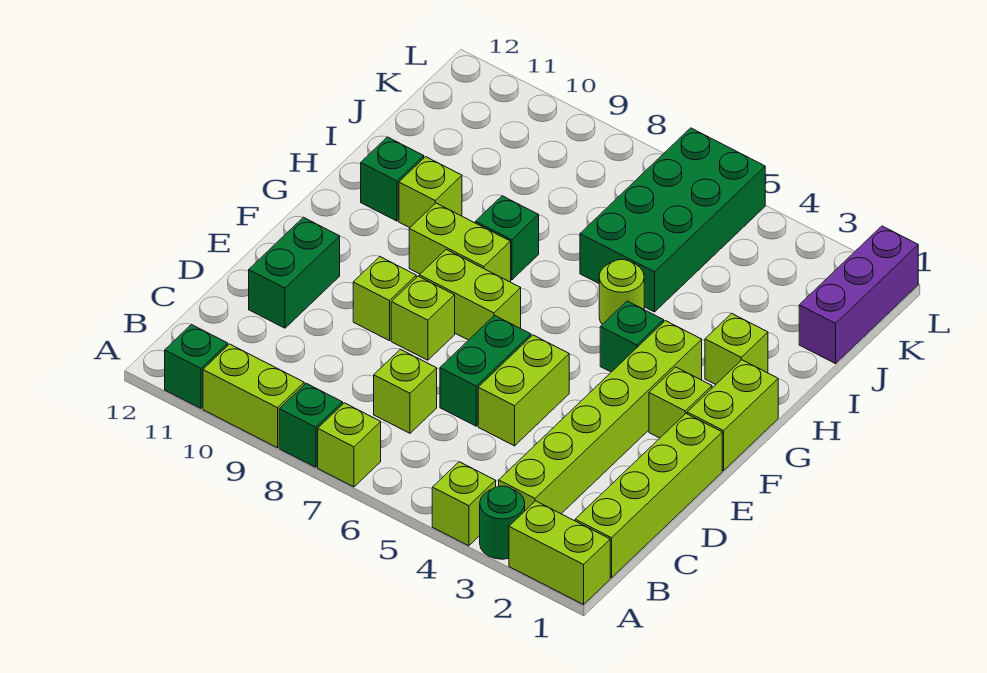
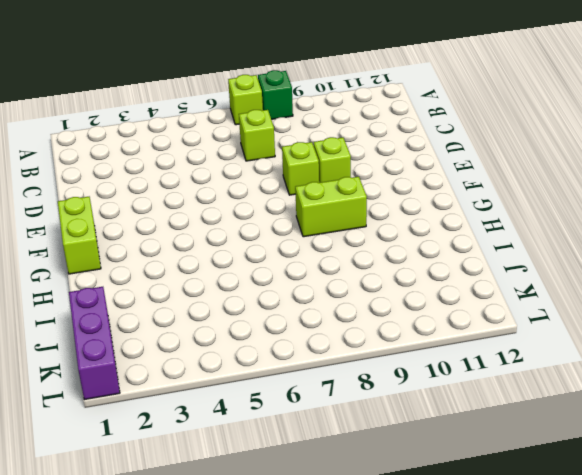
none -> lime 1x2 brick [509,501,610,605]
none -> green 1x1 round brick [480,486,525,559]
none -> lime 1x1 brick [432,462,496,546]

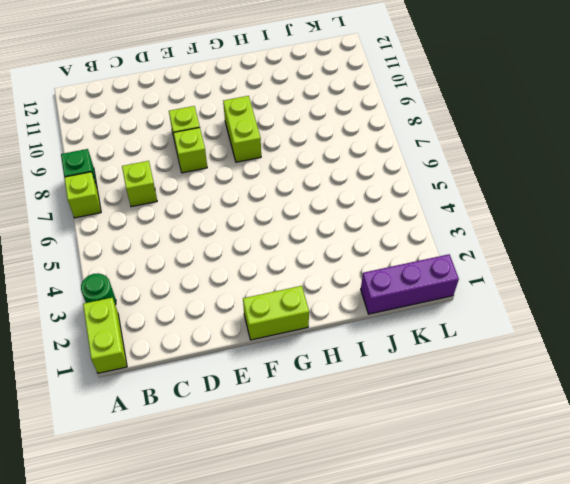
none -> lime 1x1 brick [432,462,496,546]
none -> lime 1x2 brick [203,344,304,448]
none -> green 1x1 brick [165,324,228,408]

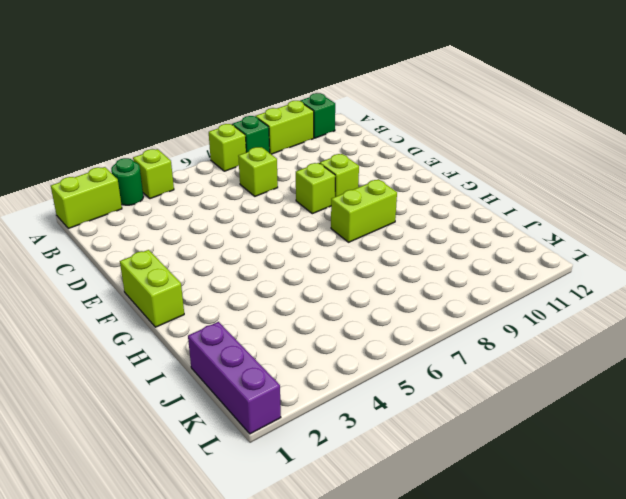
none -> lime 1x4 brick [575,414,722,578]
none -> lime 1x6 brick [499,321,702,514]
none -> lime 1x2 brick [478,335,569,446]

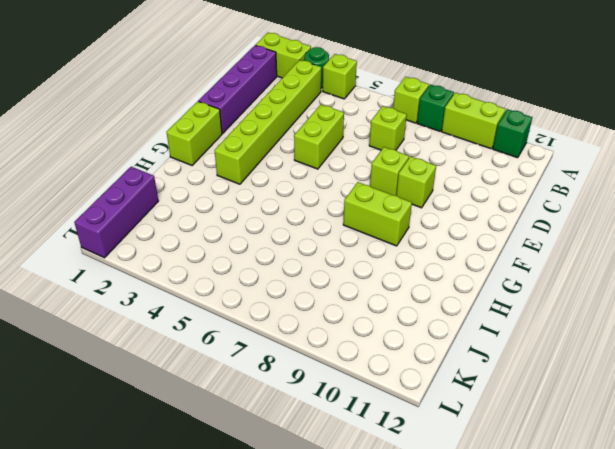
purple 1x4 brick [199,45,277,133] -> lime 1x4 brick [575,414,722,578]
none -> green 1x2 brick [440,315,531,426]
none -> green 1x2 brick [249,217,340,328]
none -> lime 1x1 brick [649,367,712,438]

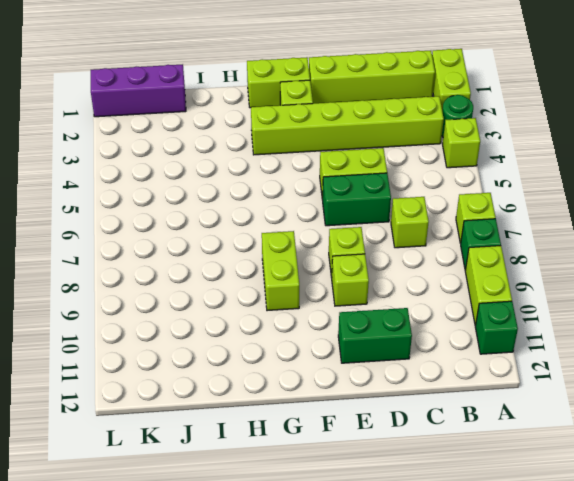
none -> lime 1x2 brick [419,250,521,340]
none -> green 1x1 brick [600,301,664,372]
none -> lime 1x1 brick [705,313,768,384]

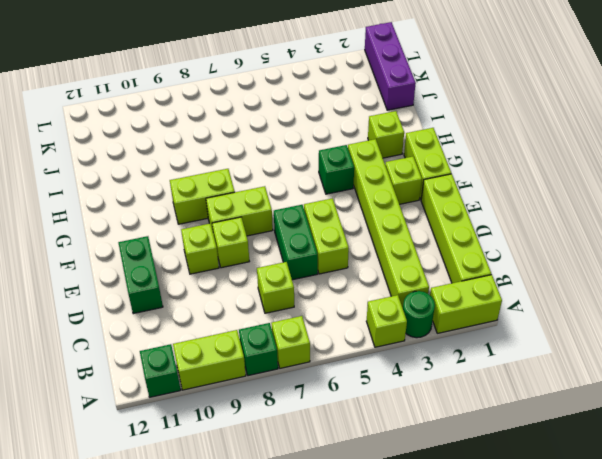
none -> lime 1x1 round brick [599,260,644,324]
none -> green 1x1 brick [475,196,539,280]
none -> lime 1x1 brick [399,157,462,228]

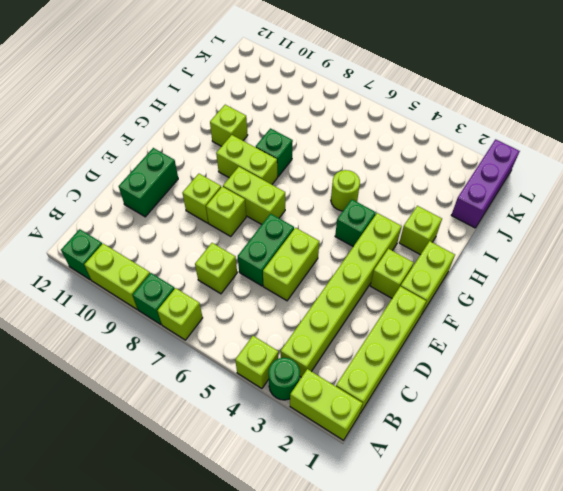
none -> green 1x1 brick [361,137,424,221]
none -> green 2x4 brick [580,128,765,312]

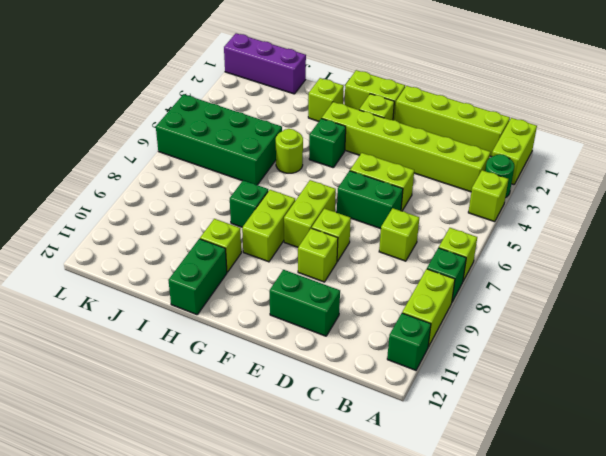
green 1x2 brick [168,239,227,315] -> green 1x1 brick [361,137,424,221]

